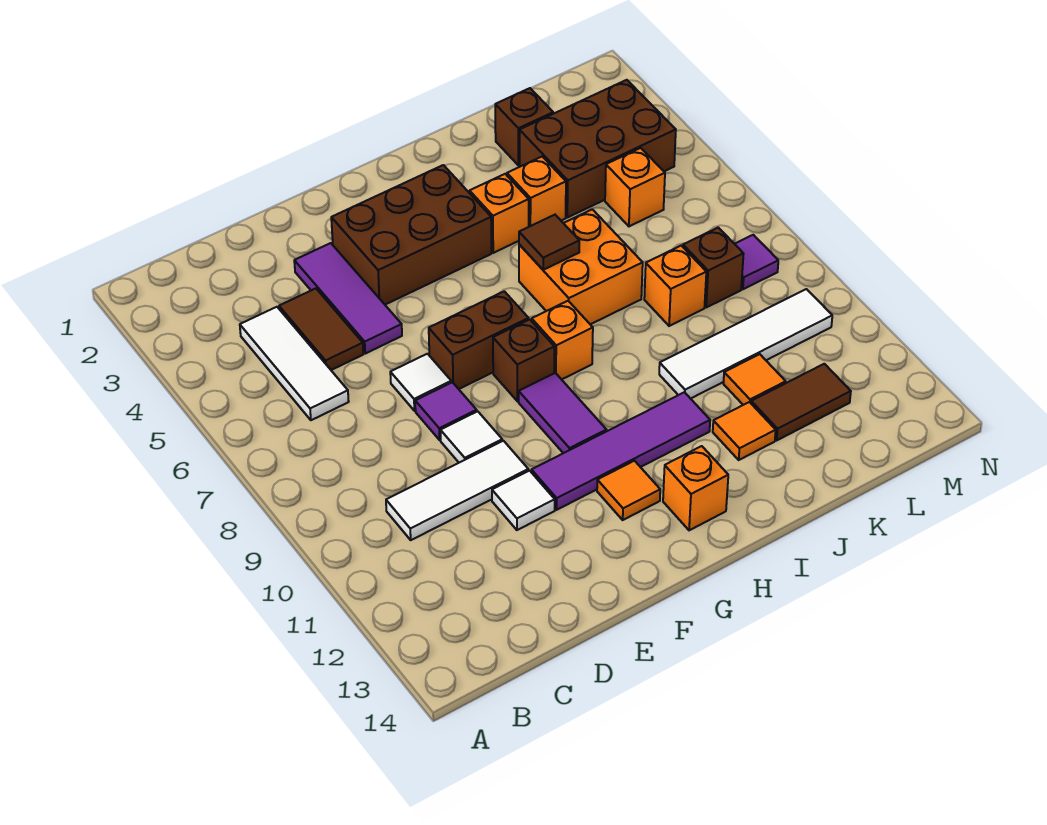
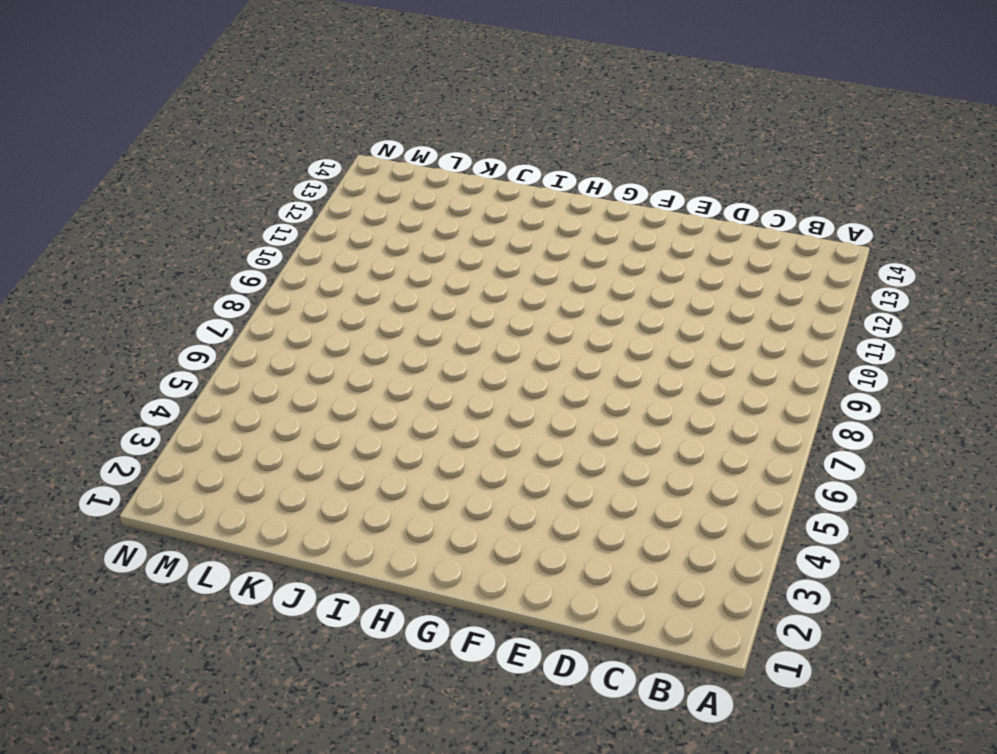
none -> white 1x3 tile [240,307,349,420]
none -> white 1x3 tile [386,441,528,540]
none -> brown 1x2 tile [279,288,363,370]
none -> purple 1x3 tile [294,243,402,354]

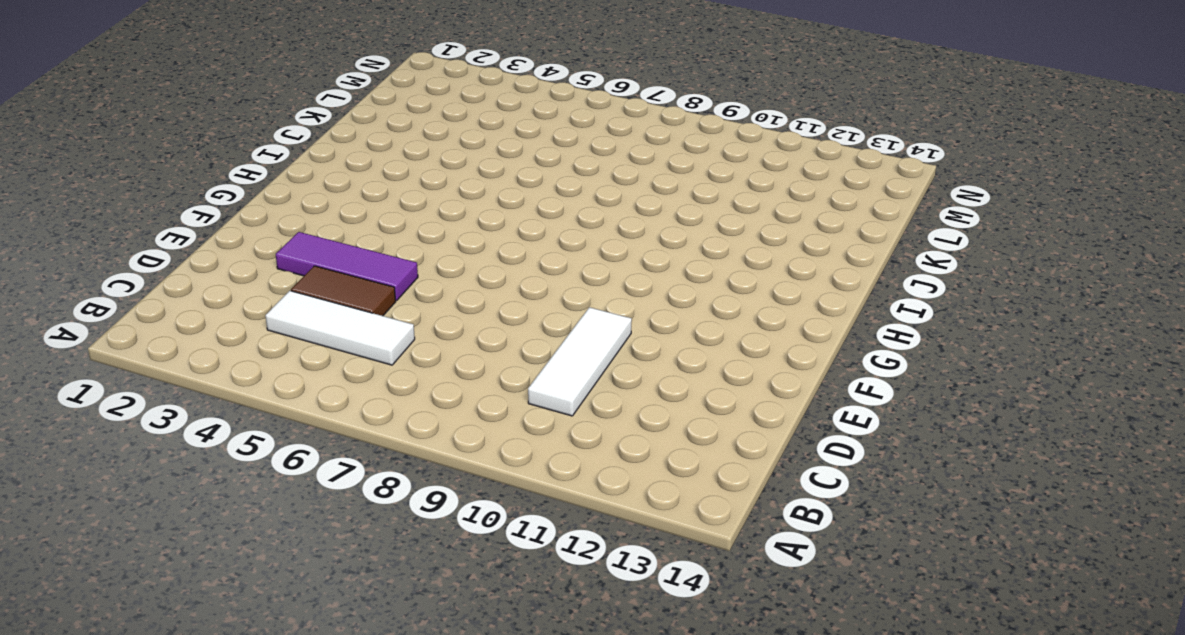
none -> white 1x1 tile [390,354,451,411]
none -> purple 1x1 tile [415,382,477,440]
none -> white 1x1 tile [440,411,502,463]
none -> white 1x1 tile [492,471,555,530]

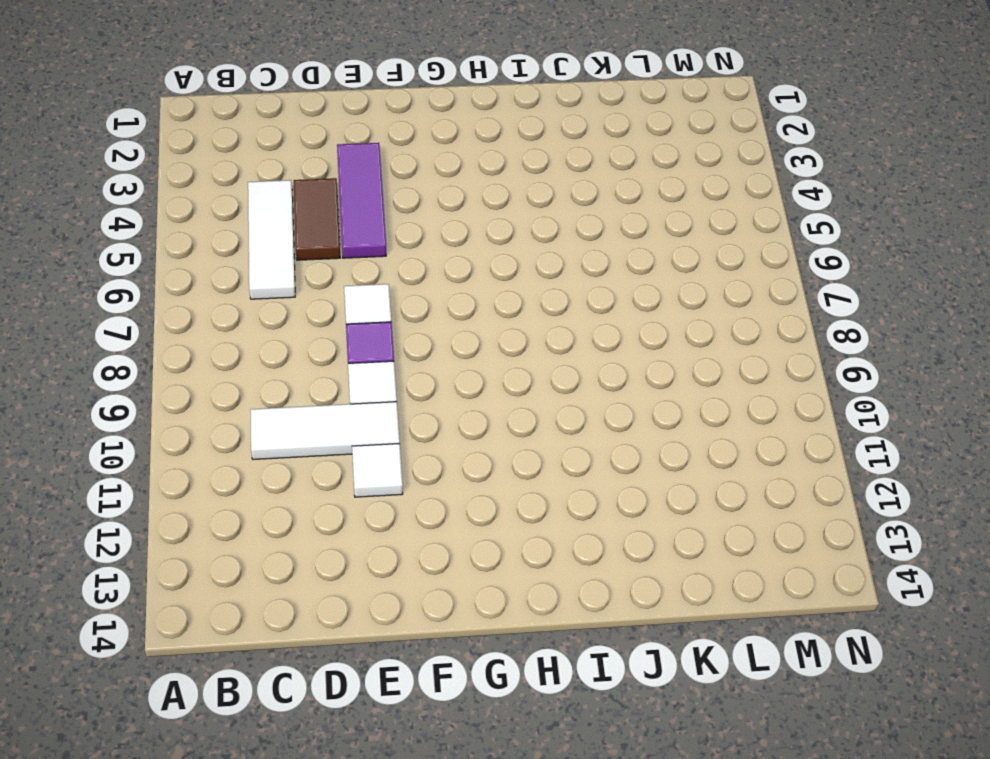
none -> brown 2x3 brick [331,165,491,305]
none -> brown 1x2 brick [429,291,529,389]
none -> purple 1x4 tile [532,392,710,510]
none -> brown 1x1 brick [493,319,554,401]

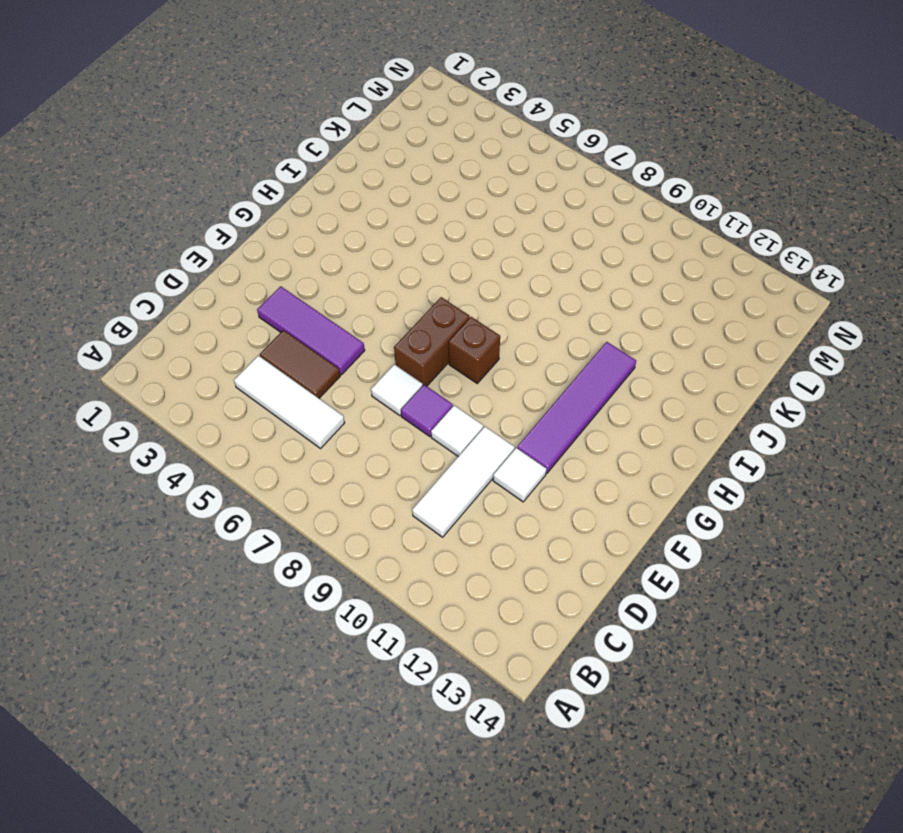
none -> brown 2x3 brick [331,165,491,305]
none -> purple 1x2 tile [519,373,606,453]
none -> orange 1x1 tile [597,461,660,520]
none -> orange 1x1 brick [532,301,593,379]

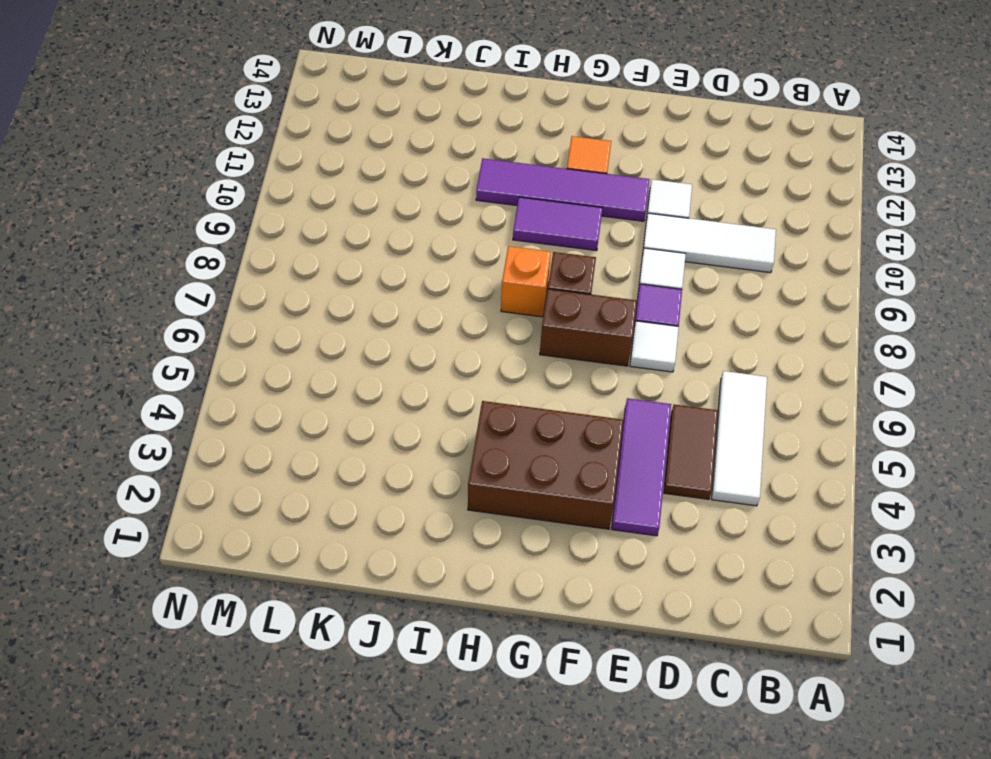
purple 1x2 tile [513,197,603,251] -> purple 1x2 tile turned to [519,373,606,453]
none -> orange 1x1 brick [663,446,728,530]
none -> orange 1x1 brick [470,174,529,253]
none -> orange 2x2 brick [519,209,643,324]
none -> orange 1x1 brick [507,157,566,227]

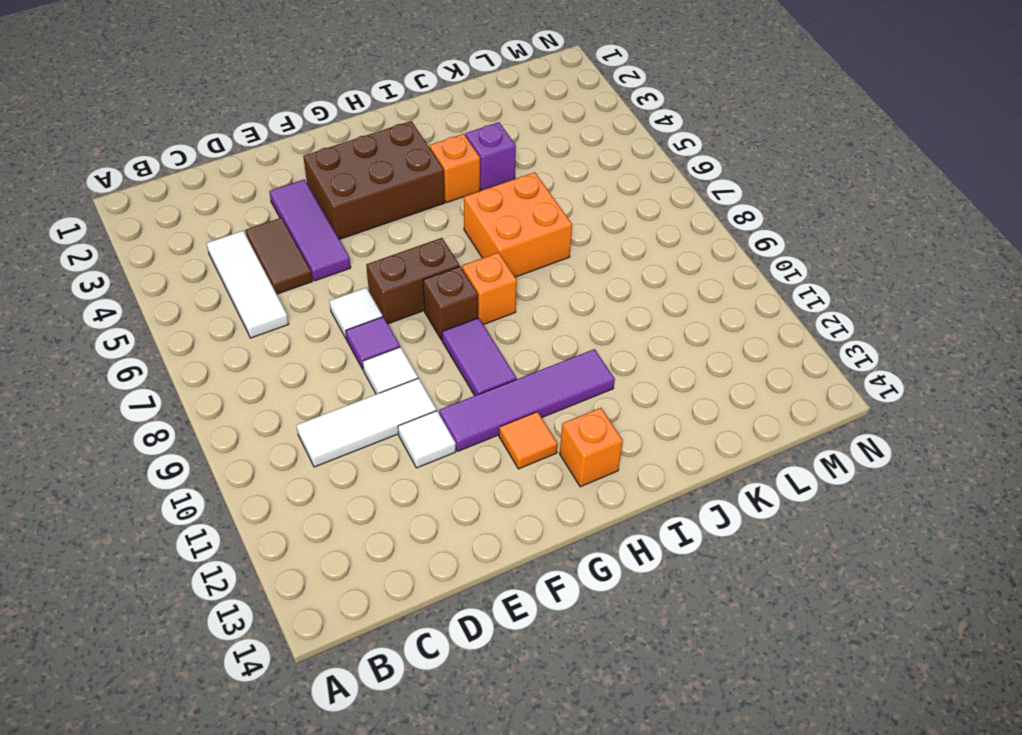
purple 1x1 brick [465,122,516,190] -> orange 1x1 brick [507,157,566,227]
none -> white 1x4 tile [659,289,832,399]
none -> orange 1x1 tile [713,402,776,460]
none -> brown 1x1 brick [495,88,553,165]
none -> brown 2x3 brick [520,80,676,217]

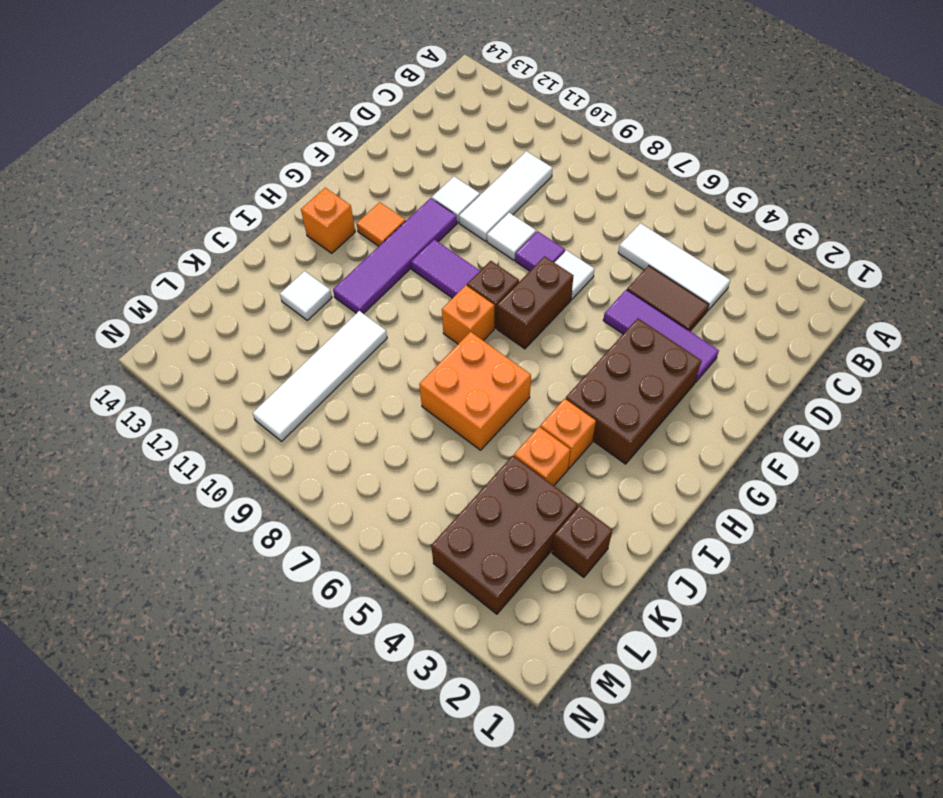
white 1x1 tile [280,271,332,320] -> orange 1x1 tile [713,402,776,460]
none -> orange 1x1 brick [644,246,706,326]
none -> orange 1x1 tile [723,354,786,405]
none -> brown 1x2 tile [751,364,851,440]
none -> orange 1x1 brick [605,148,665,226]

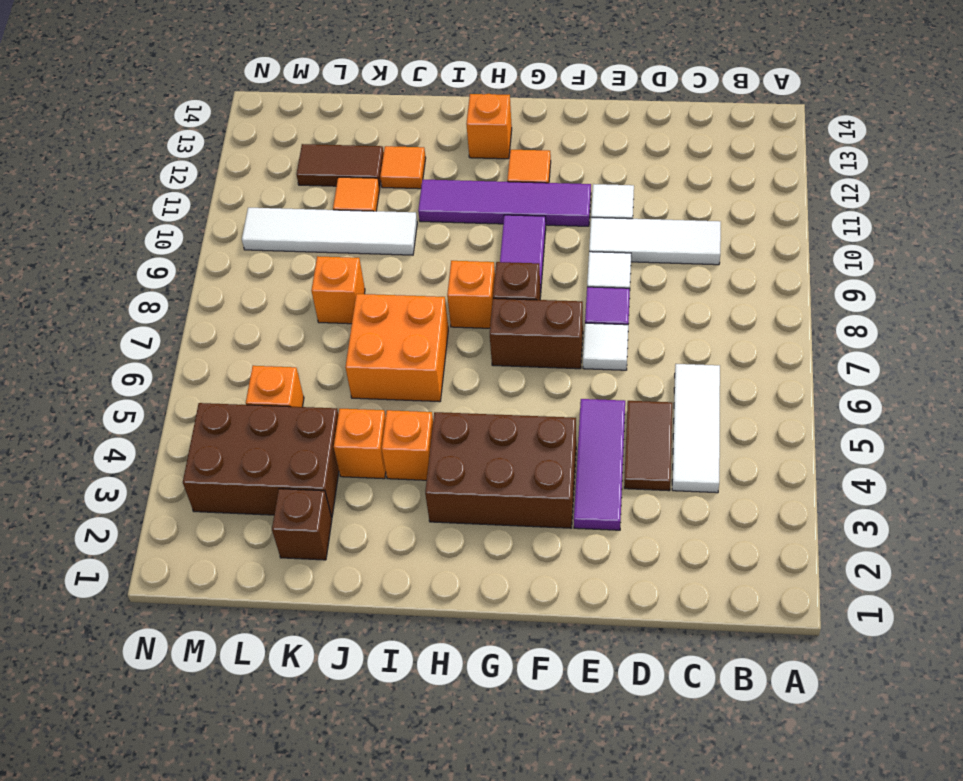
none -> brown 1x1 brick [683,228,744,307]
none -> purple 1x1 tile [735,235,778,289]
none -> brown 1x1 tile [519,215,579,270]

